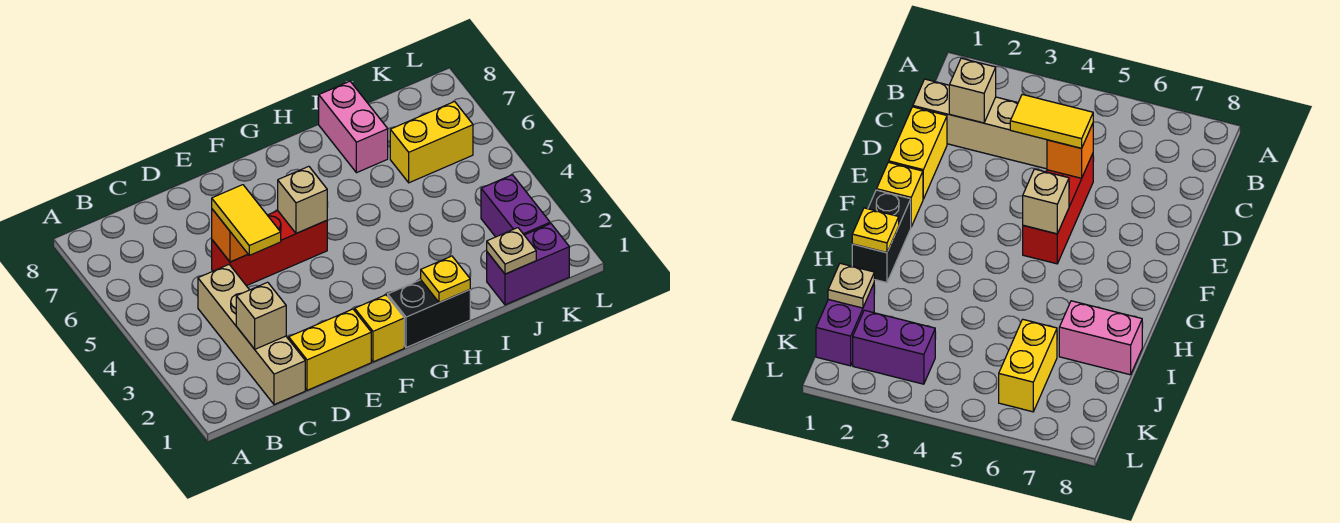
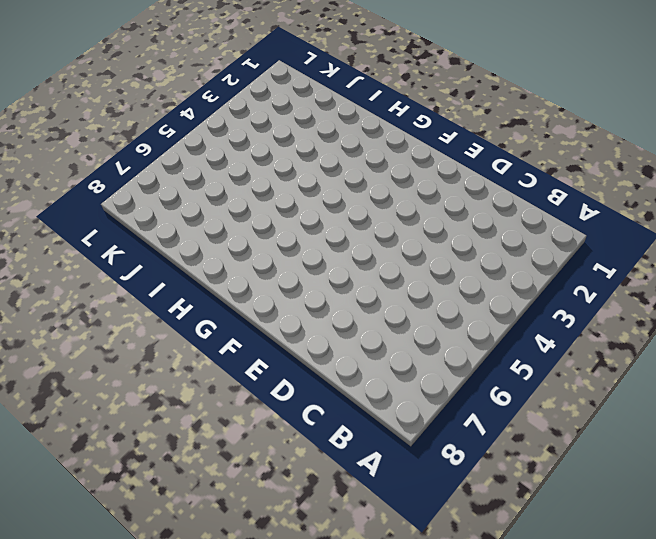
none -> tan 1x4 brick [198,265,305,405]
none -> yellow 1x2 brick [289,309,371,390]
none -> red 1x3 brick [212,211,327,286]

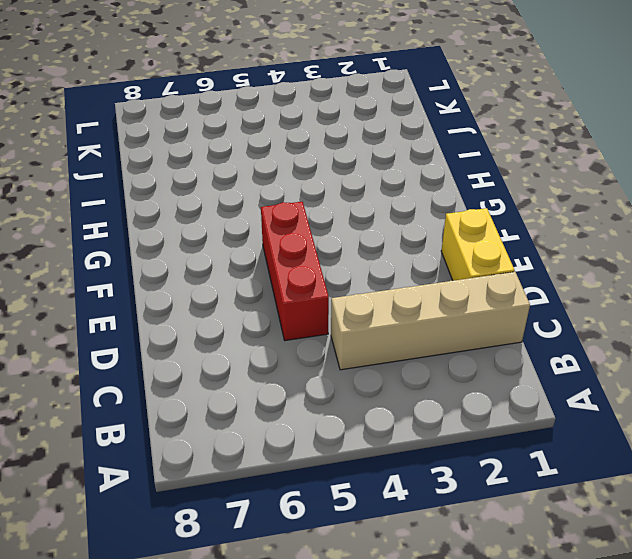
none -> yellow 1x1 brick [355,295,404,362]
none -> black 1x2 brick [388,280,470,348]
none -> pink 1x2 brick [319,81,388,173]

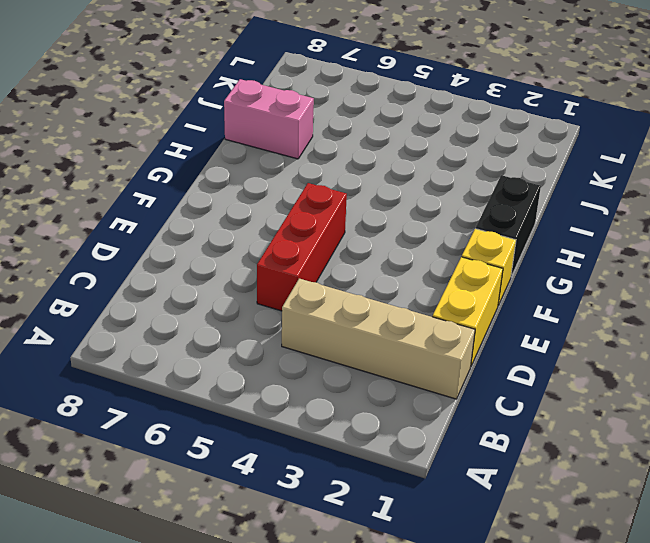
none -> purple 1x2 brick [487,224,569,305]
none -> yellow 1x2 brick [390,102,473,183]
none -> purple 1x2 brick [481,175,550,237]

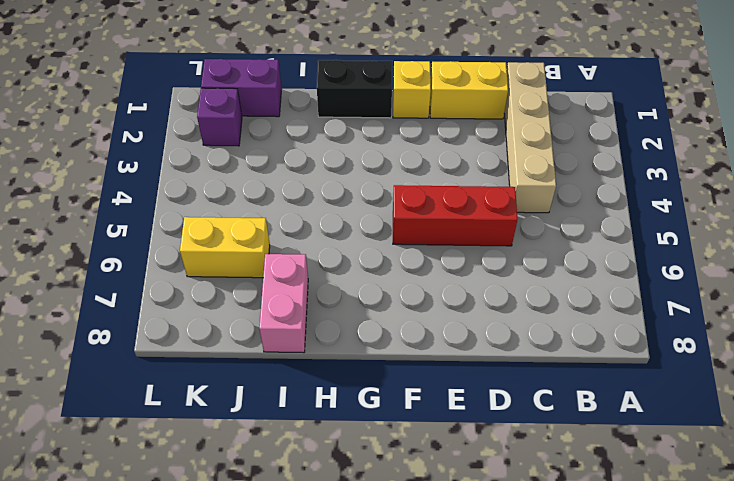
purple 1x1 brick [197,88,242,146] -> purple 1x2 brick [481,175,550,237]
none -> tan 1x1 brick [236,282,286,349]
none -> orange 1x1 brick [212,209,248,262]
none -> tan 1x1 brick [278,166,327,233]

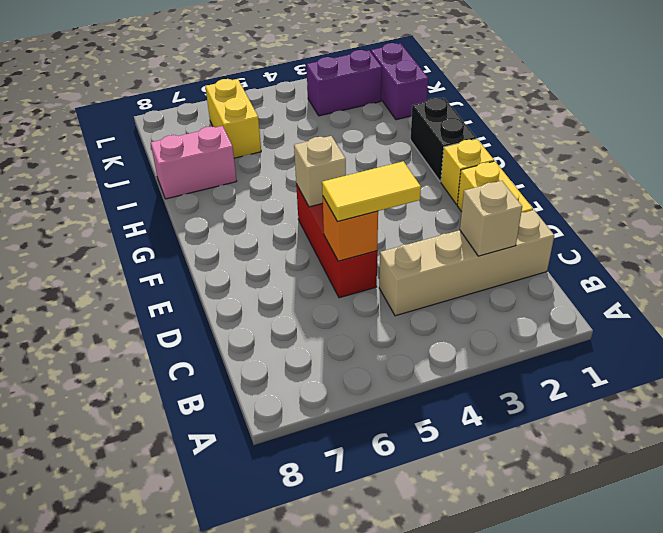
none -> yellow 1x1 plate [421,256,470,303]
none -> tan 1x1 plate [487,228,536,274]

